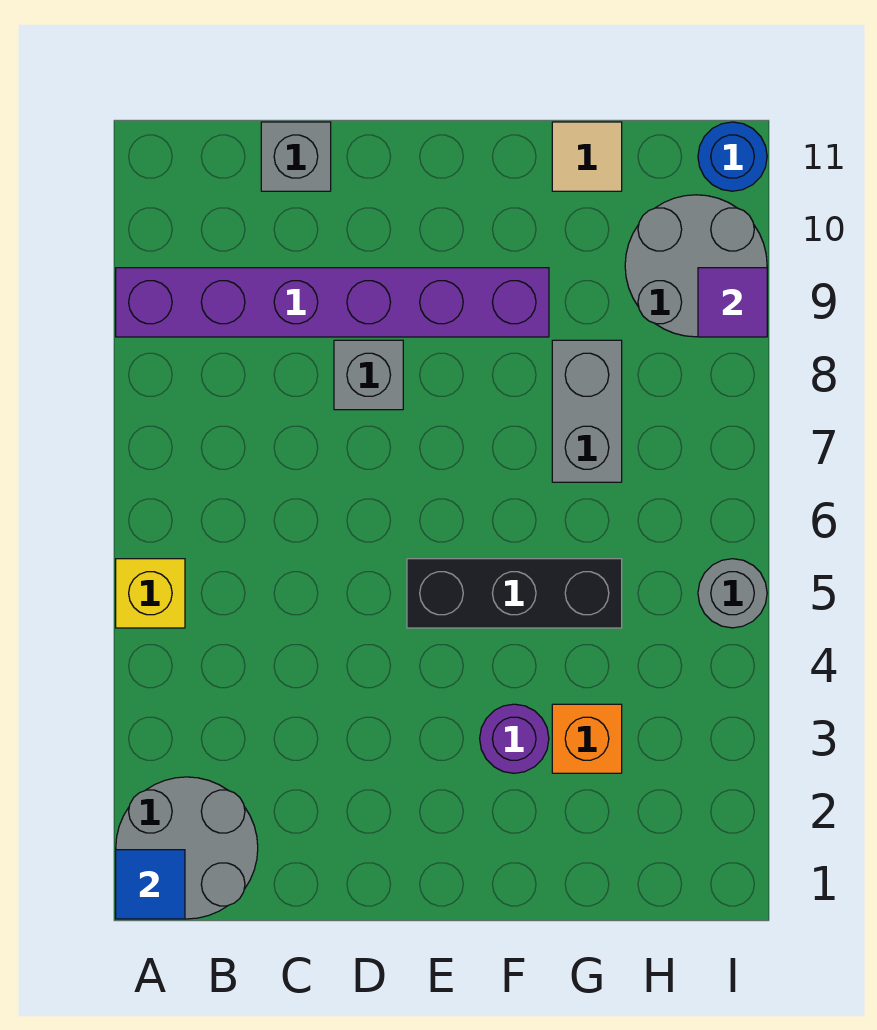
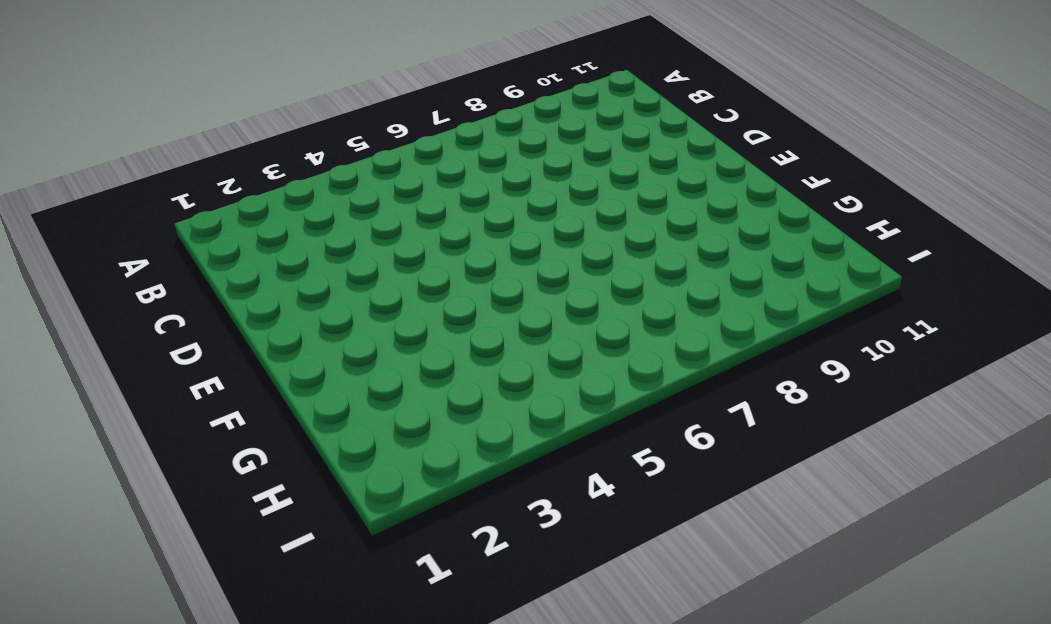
none -> grey 2x2 round brick [116,777,258,919]
none -> yellow 1x1 brick [116,559,185,628]
none -> purple 1x6 brick [116,268,549,337]

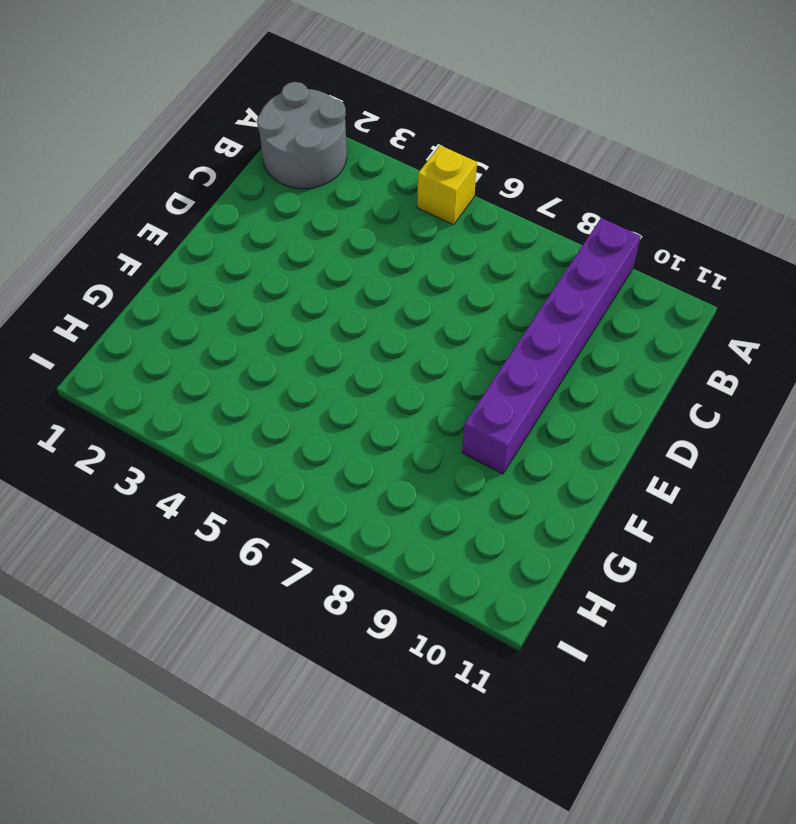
none -> grey 1x1 brick [261,122,331,191]
none -> grey 1x1 brick [334,340,403,410]
none -> black 1x3 brick [407,559,622,628]

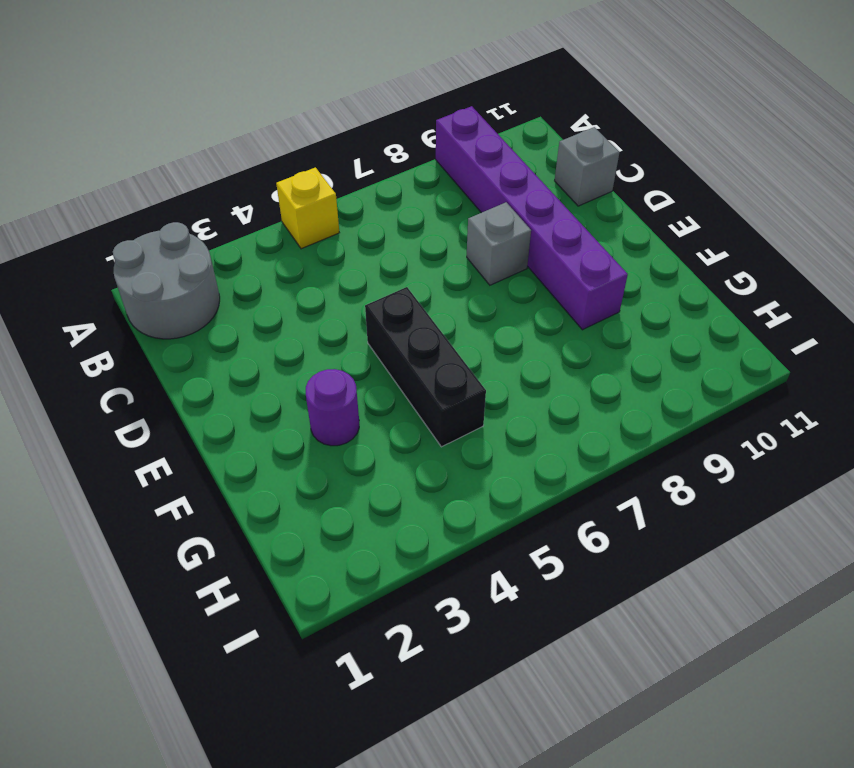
none -> orange 1x1 brick [552,704,622,773]
none -> grey 1x2 brick [552,340,622,482]
none -> tan 1x1 tile [552,122,622,191]

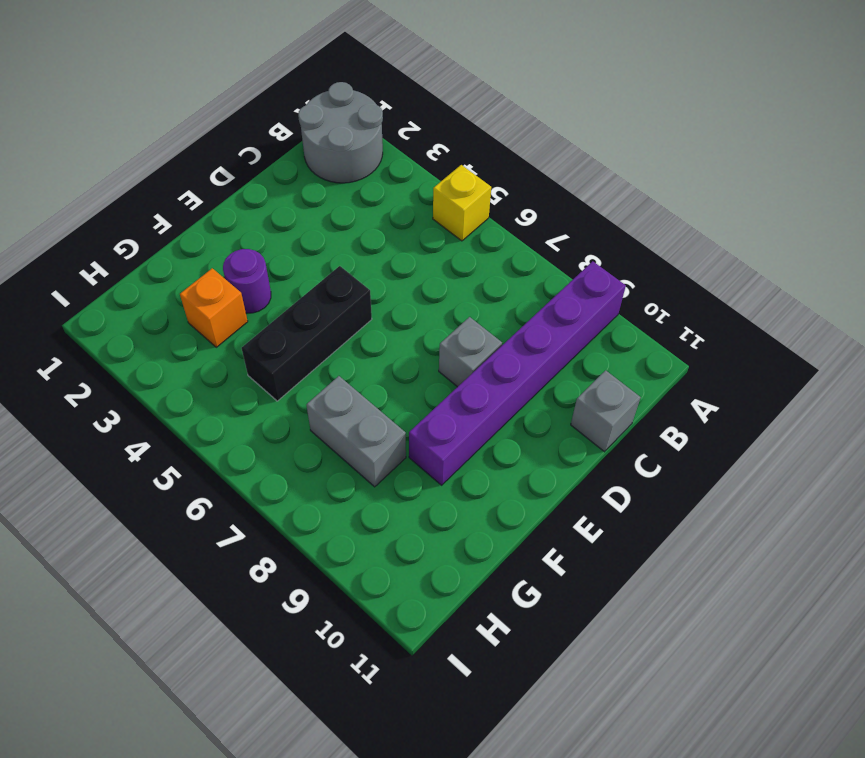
none -> tan 1x1 tile [552,122,622,191]
none -> grey 2x2 round brick [625,195,767,337]
none -> grey 1x1 round brick [698,559,767,628]

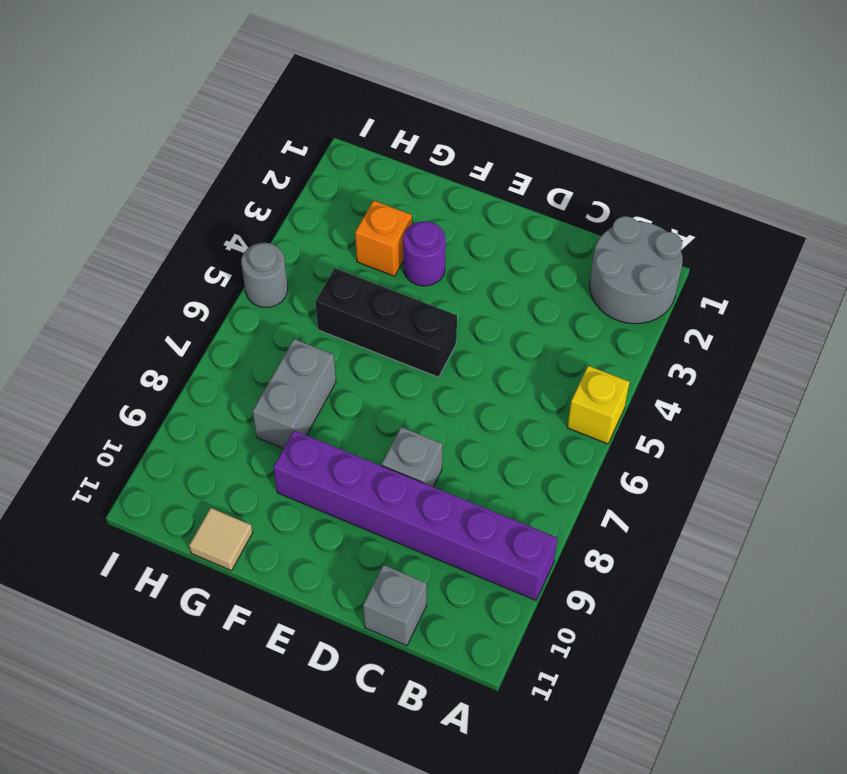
none -> grey 2x2 round brick [625,195,767,337]
none -> blue 1x1 round brick [698,122,767,191]
none -> blue 1x1 tile [116,850,185,919]

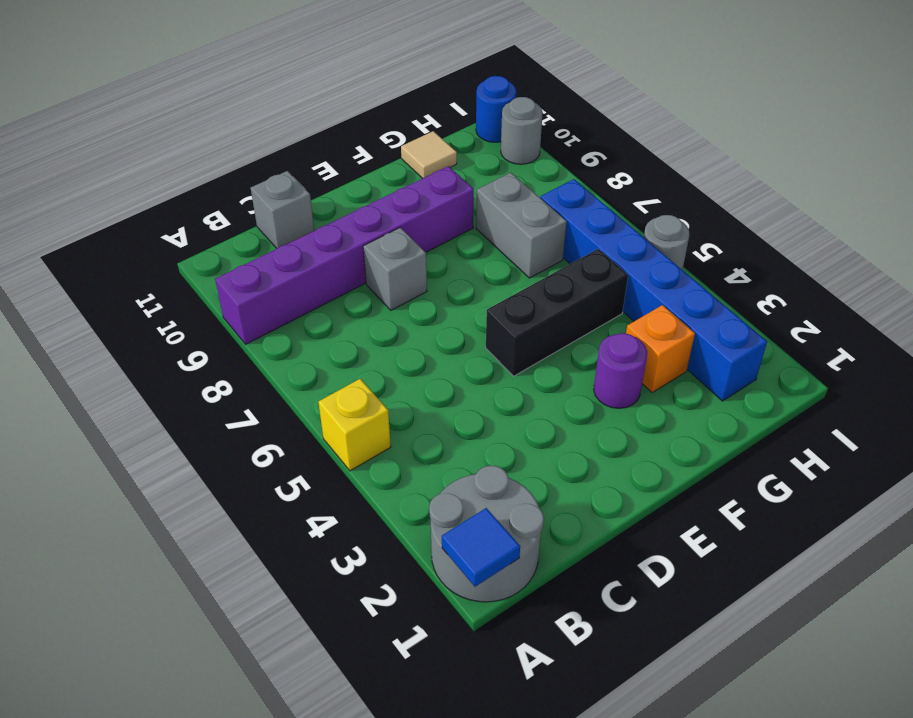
blue 1x6 brick [541,179,767,401] -> none
grey 1x1 round brick [501,97,543,164] -> grey 2x2 round brick [625,195,767,337]
none -> purple 1x1 tile [698,268,767,337]

